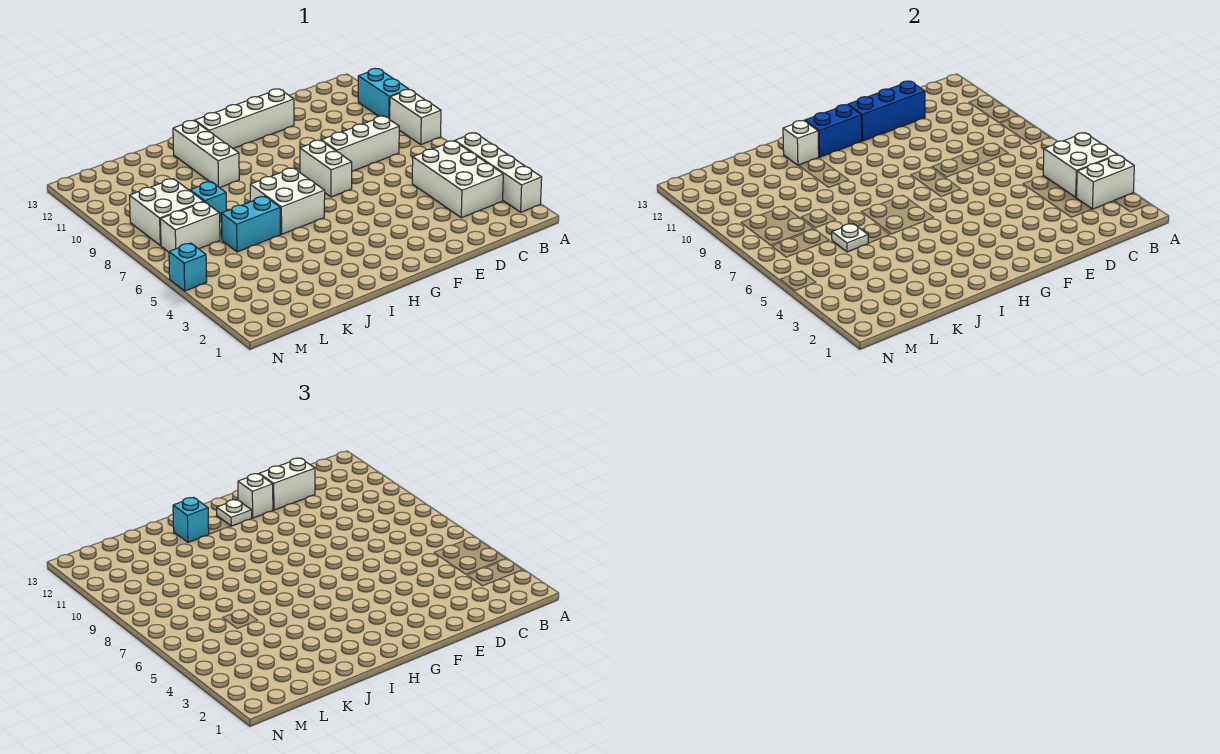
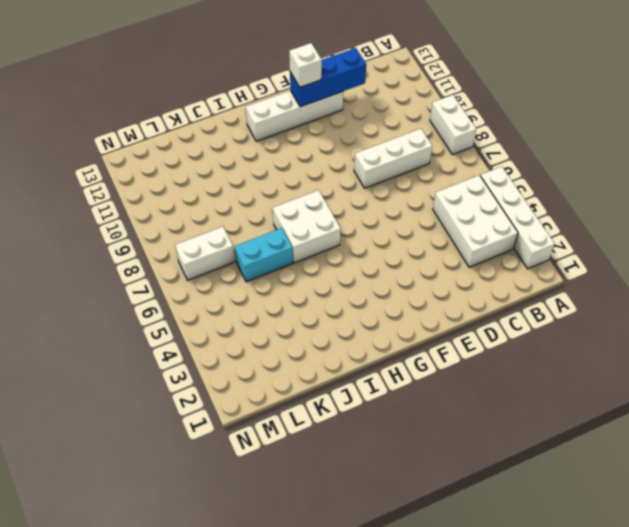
none -> cyan 1x2 brick [358,69,409,119]
none -> white 1x2 brick [300,140,352,197]
none -> white 1x3 brick [173,121,239,188]

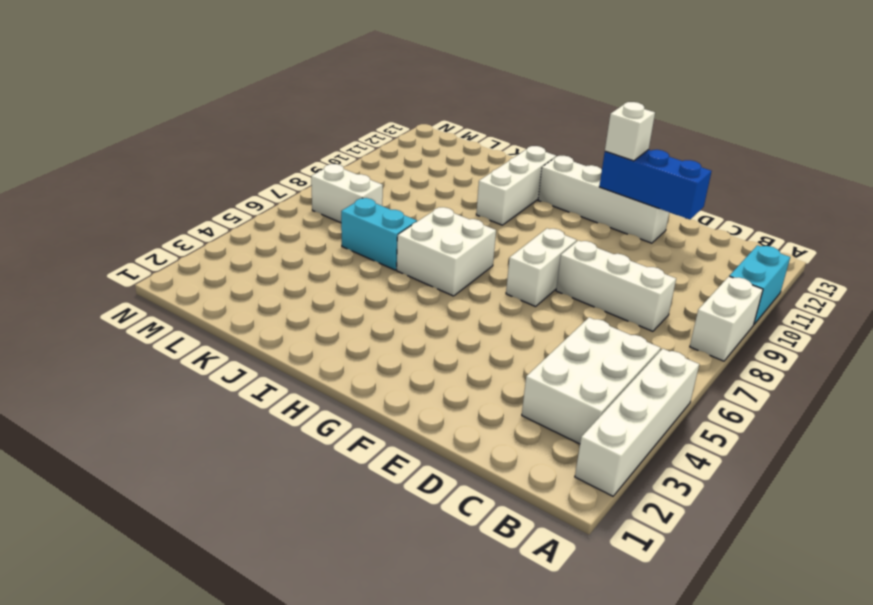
none -> cyan 1x1 brick [190,182,226,222]
none -> white 2x2 brick [129,179,204,245]
none -> cyan 1x1 brick [169,243,207,291]

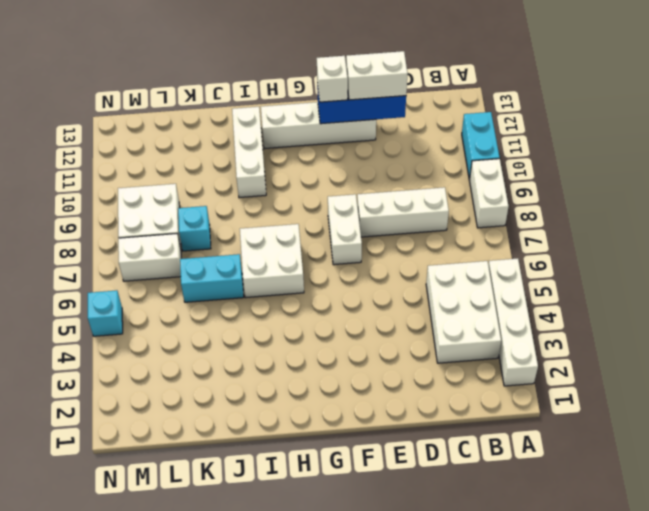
none -> white 1x2 brick [1076,155,1134,209]
none -> white 2x2 brick [1043,133,1117,197]
none -> blue 1x2 brick [805,105,862,157]

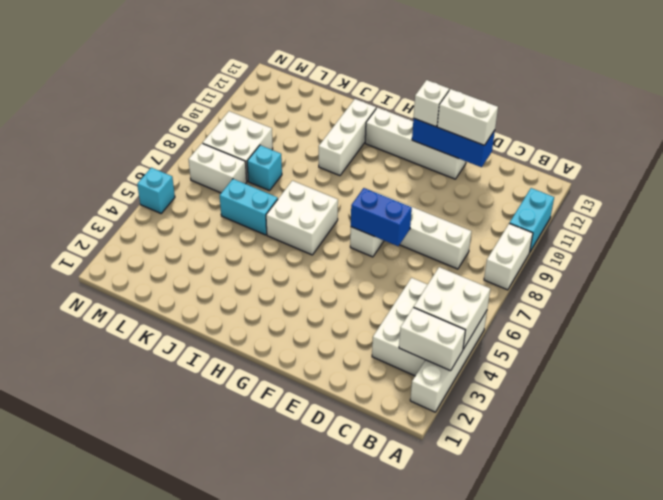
blue 1x2 brick [351,188,412,246] -> blue 1x2 brick moved to [805,105,862,157]
none -> white 1x1 brick [783,121,819,165]
none -> white 1x1 plate [832,224,868,252]
none -> white 1x1 plate [217,500,252,526]

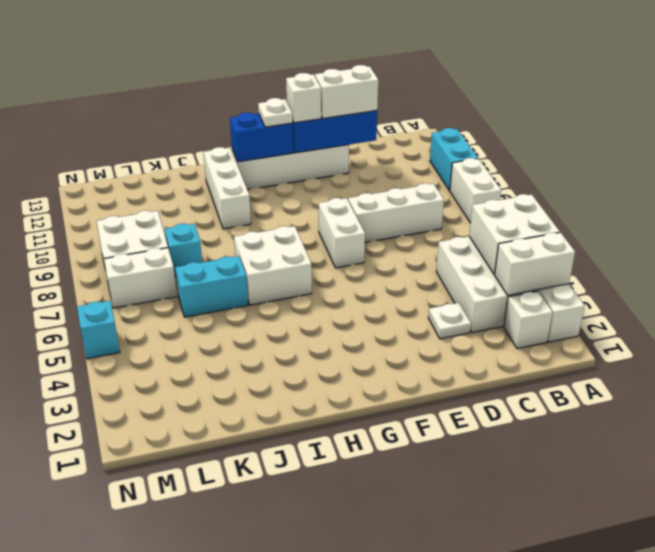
white 1x1 brick [504,291,553,349] -> white 1x1 brick moved to [783,121,819,165]
white 1x1 plate [428,303,471,339] -> white 1x1 plate moved to [832,224,868,252]
none -> cyan 1x1 brick [173,498,209,542]

